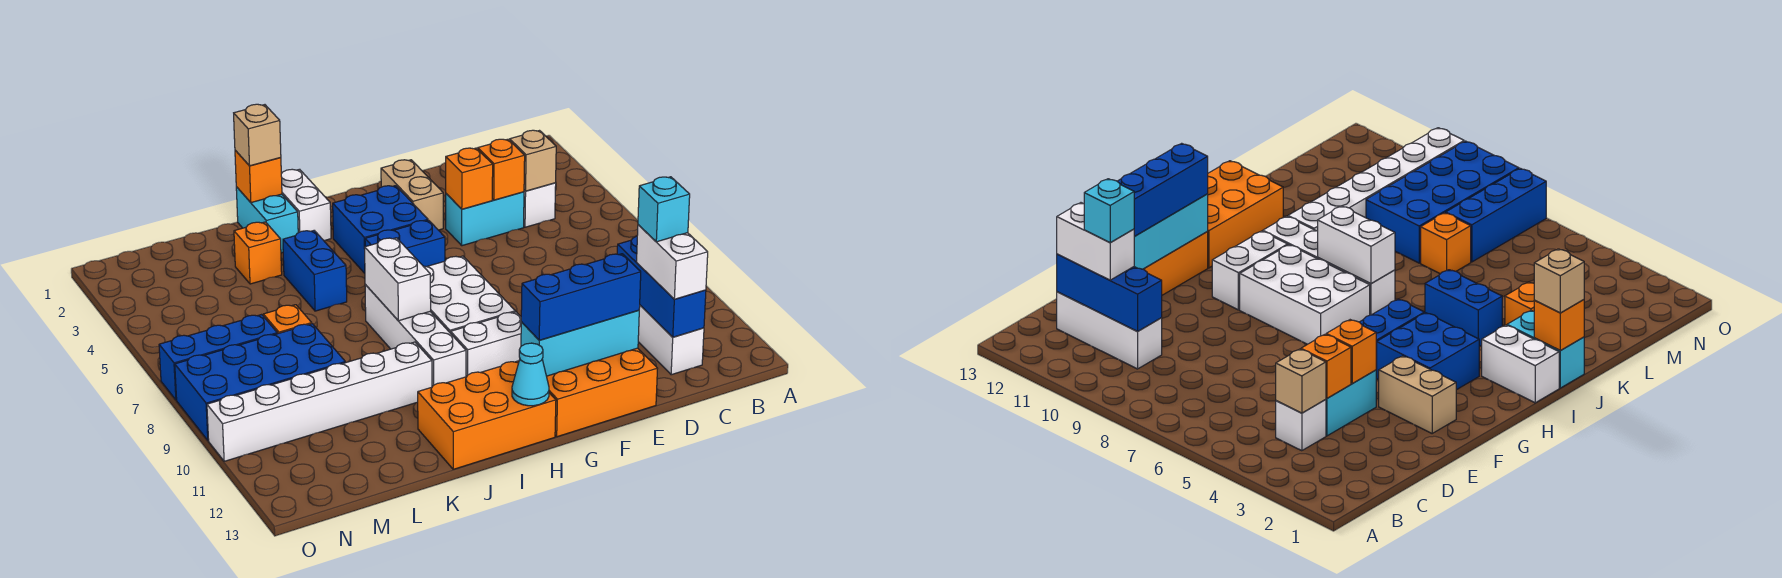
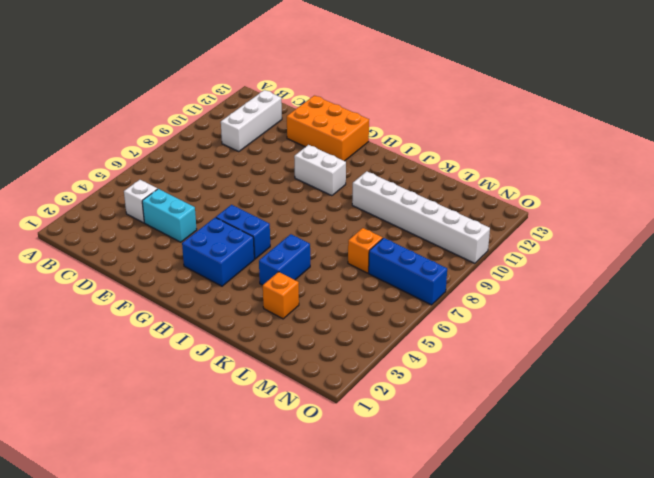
none -> tan 1x2 brick [381,160,443,230]
none -> white 2x3 brick [423,256,515,333]
none -> orange 2x3 brick [418,361,556,469]
none -> white 1x2 brick [281,169,331,240]

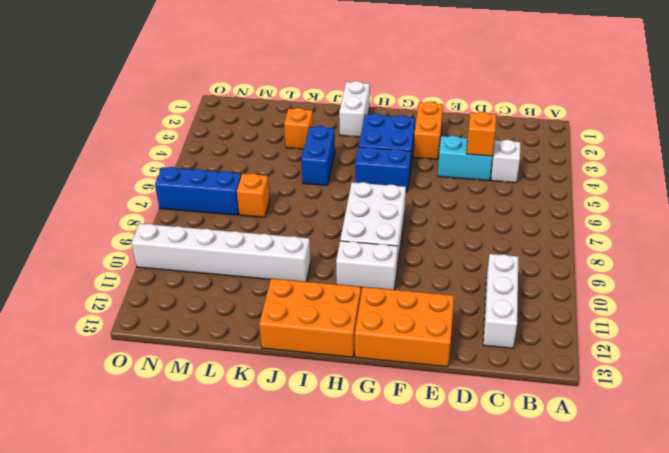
orange 1x2 brick [413,101,443,159] -> tan 1x2 brick [381,160,443,230]
none -> white 1x4 brick [365,285,466,387]
none -> cyan 1x2 brick [236,187,298,253]
none -> blue 2x4 brick [175,324,345,441]
none -> tan 1x1 brick [510,130,556,191]

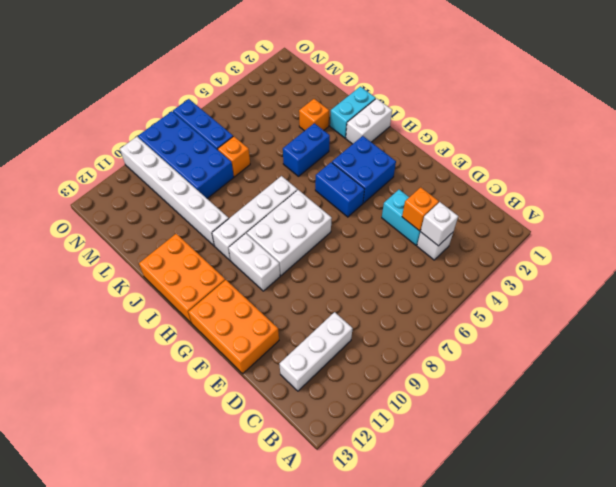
white 1x1 brick [420,202,458,246] -> tan 1x1 brick [510,130,556,191]
none -> tan 1x2 brick [381,160,443,230]
none -> blue 1x3 brick [617,236,706,337]
none -> orange 1x1 brick [446,148,493,209]
none -> cyan 1x3 brick [521,310,639,376]

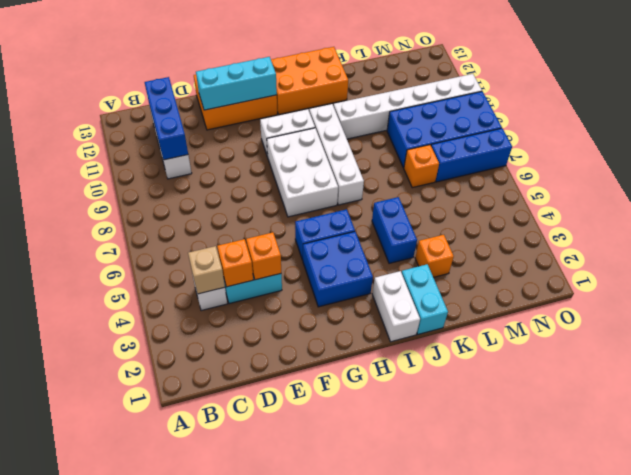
none -> tan 1x2 brick [381,160,443,230]
none -> cyan 1x1 cone [512,343,549,406]
none -> white 1x2 brick [365,238,431,321]
none -> orange 1x1 brick [235,150,282,203]

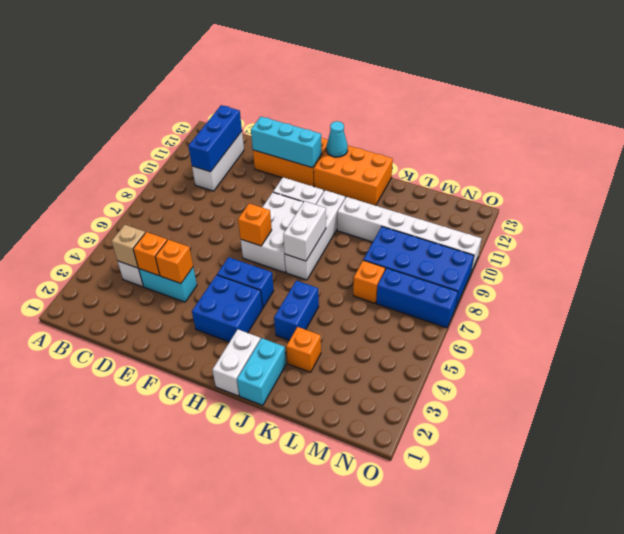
orange 1x1 brick [238,204,272,246] -> orange 1x1 brick moved to [235,150,282,203]
none -> tan 1x2 brick [381,160,443,230]
none -> white 1x2 brick [637,225,708,299]
none -> blue 1x3 brick [521,254,641,340]
none -> tan 1x1 brick [234,104,281,166]

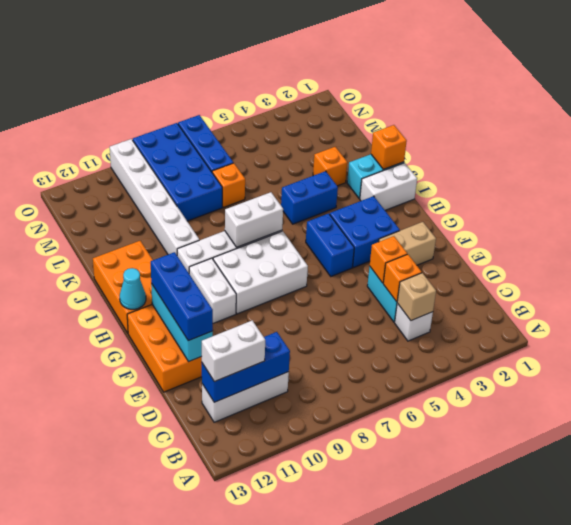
none -> tan 1x1 brick [234,104,281,166]
none -> cyan 1x1 brick [638,177,690,242]

